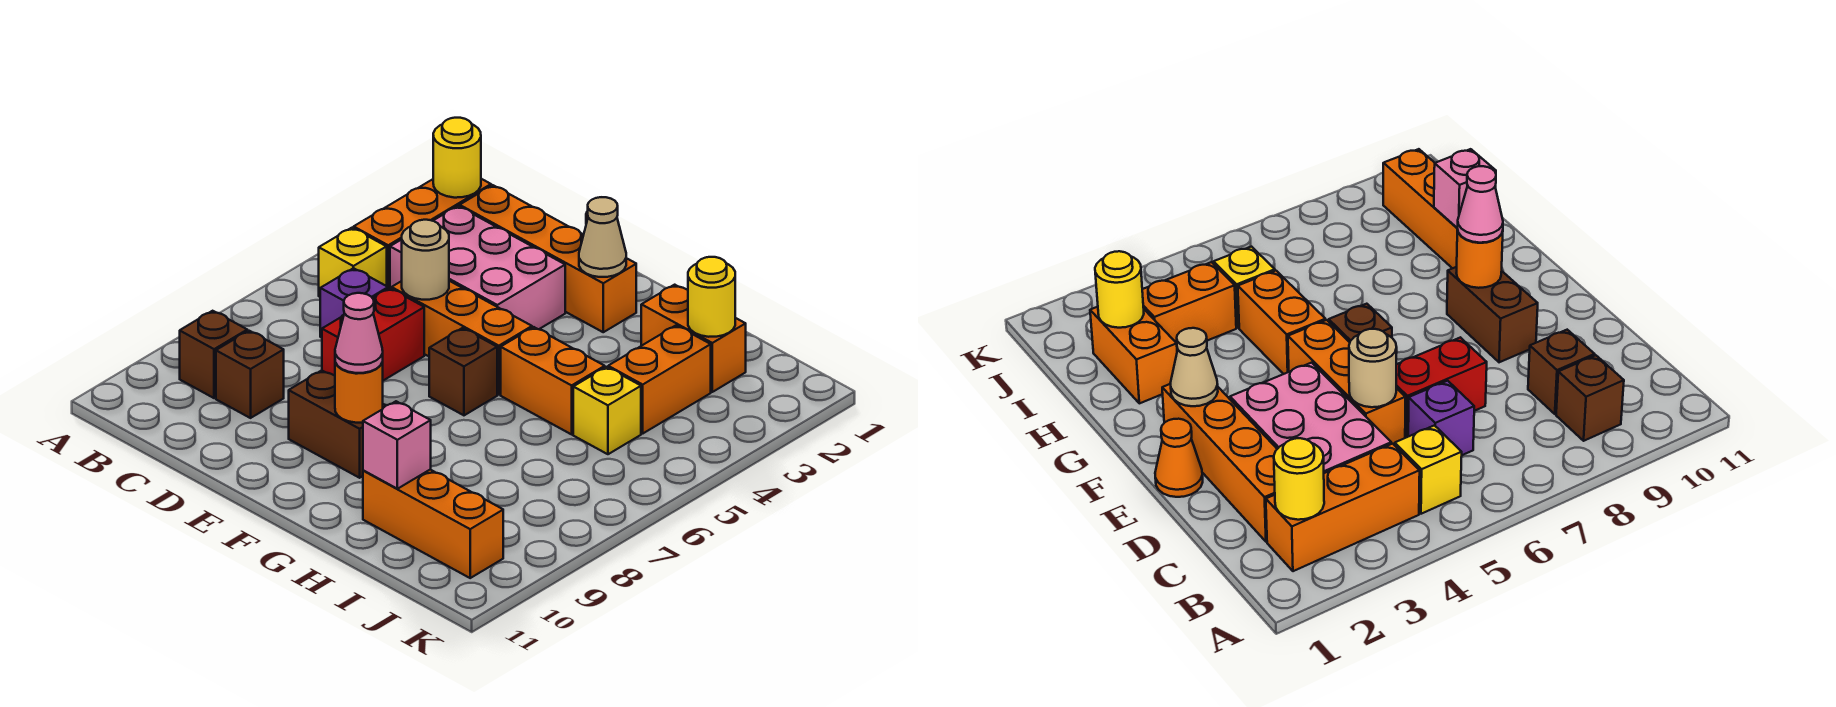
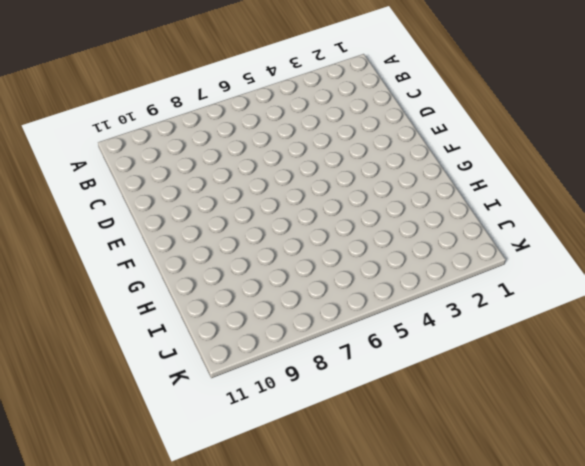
none -> orange 1x3 brick [354,179,491,289]
none -> yellow 1x1 brick [319,228,387,297]
none -> brown 1x1 brick [180,311,247,398]

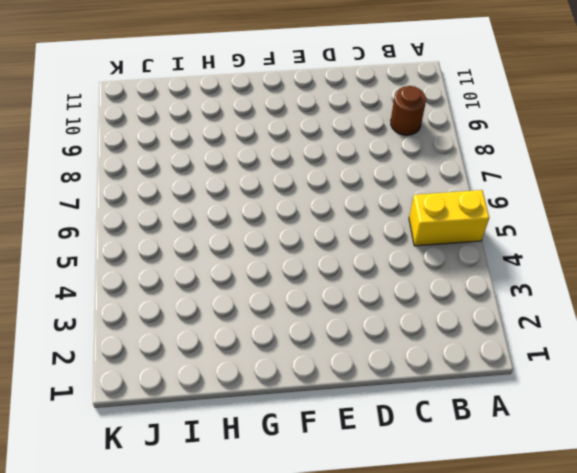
yellow 1x2 brick [409,190,489,246] -> yellow 1x1 brick [319,228,387,297]
brown 1x1 round brick [391,86,426,135] -> brown 1x1 brick [180,311,247,398]
none -> orange 1x3 brick [354,179,491,289]
none -> orange 1x4 brick [460,185,636,332]
none -> pink 2x3 brick [390,206,565,329]

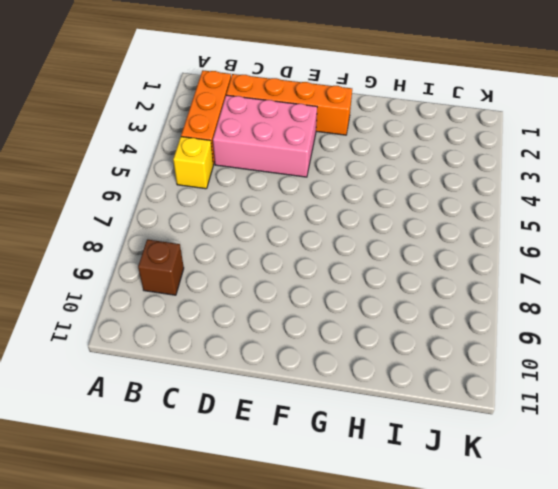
none -> purple 1x1 brick [320,268,388,338]
none -> brown 1x1 brick [216,331,284,418]
none -> orange 1x3 brick [392,281,532,395]

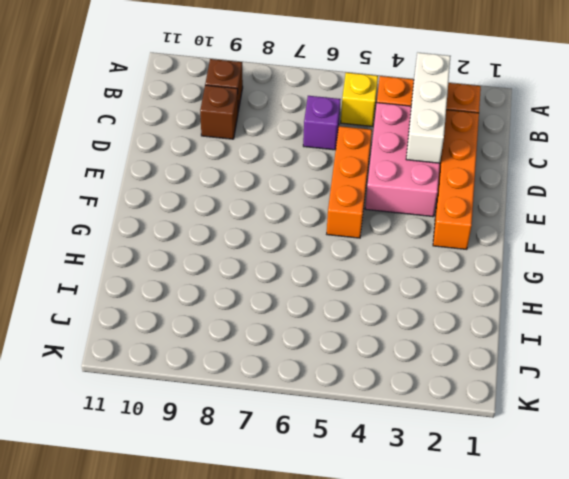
white 1x3 brick [406,53,451,163] -> none
none -> red 1x2 brick [322,288,424,381]
none -> orange 1x1 cone [1155,419,1203,497]
none -> brown 1x2 brick [289,370,386,478]

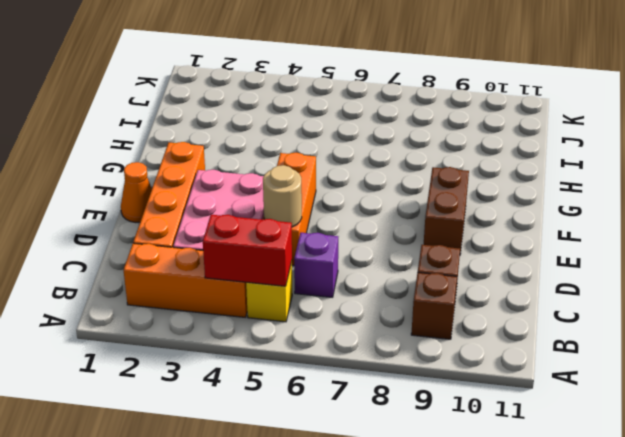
red 1x2 brick [203,215,292,286] -> red 1x2 brick moved to [322,288,424,381]
none -> brown 1x1 brick [429,328,497,415]
none -> orange 1x2 brick [501,327,605,434]
none -> orange 1x2 brick [641,285,746,392]

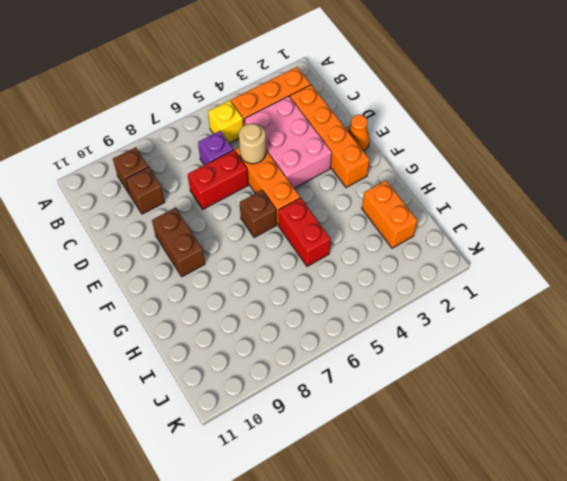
red 1x2 brick [278,198,331,266] -> orange 1x2 brick [501,327,605,434]
none -> orange 1x3 brick [363,469,503,578]
none -> orange 1x2 brick [608,325,711,433]
none -> yellow 1x1 brick [573,367,641,454]

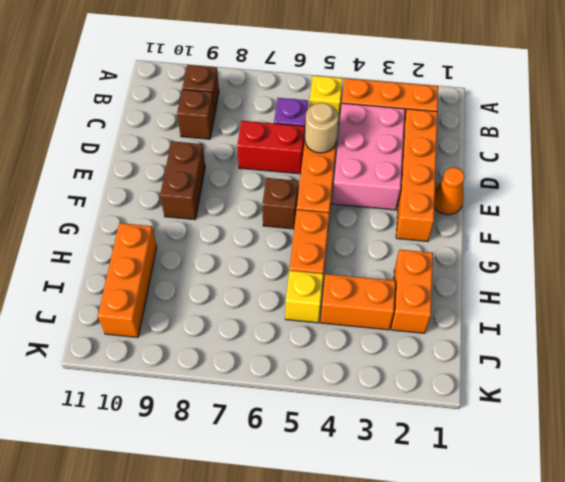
none -> yellow 1x1 round brick [433,118,481,198]
none -> tan 1x1 cone [579,197,626,277]
none -> orange 1x1 round brick [335,362,383,423]

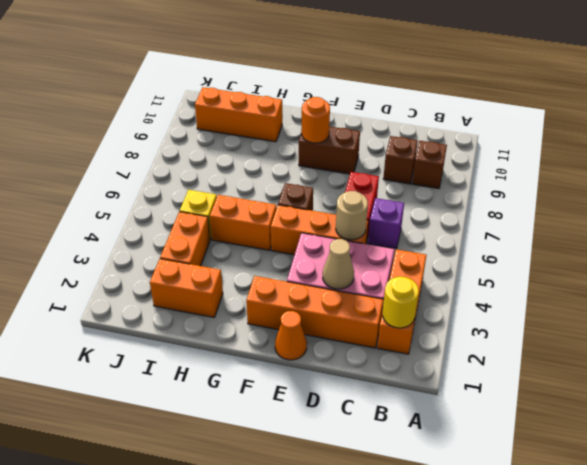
tan 1x1 cone [323,239,354,289] -> tan 1x1 cone moved to [579,197,626,277]
none -> yellow 1x1 brick [319,228,387,297]
none -> pink 1x1 brick [363,401,431,489]
none -> yellow 1x1 round brick [688,257,735,337]

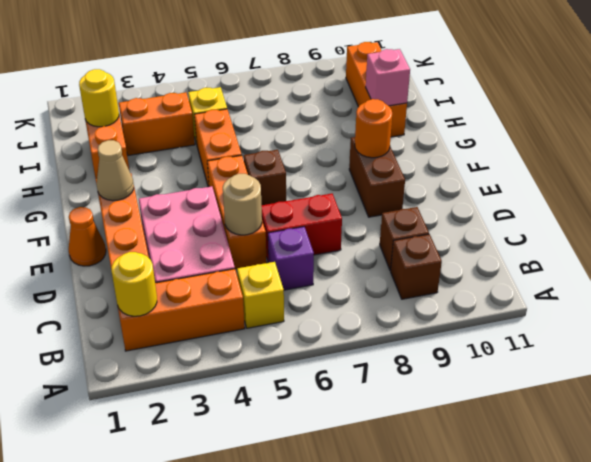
none -> pink 1x1 cone [335,293,383,373]

